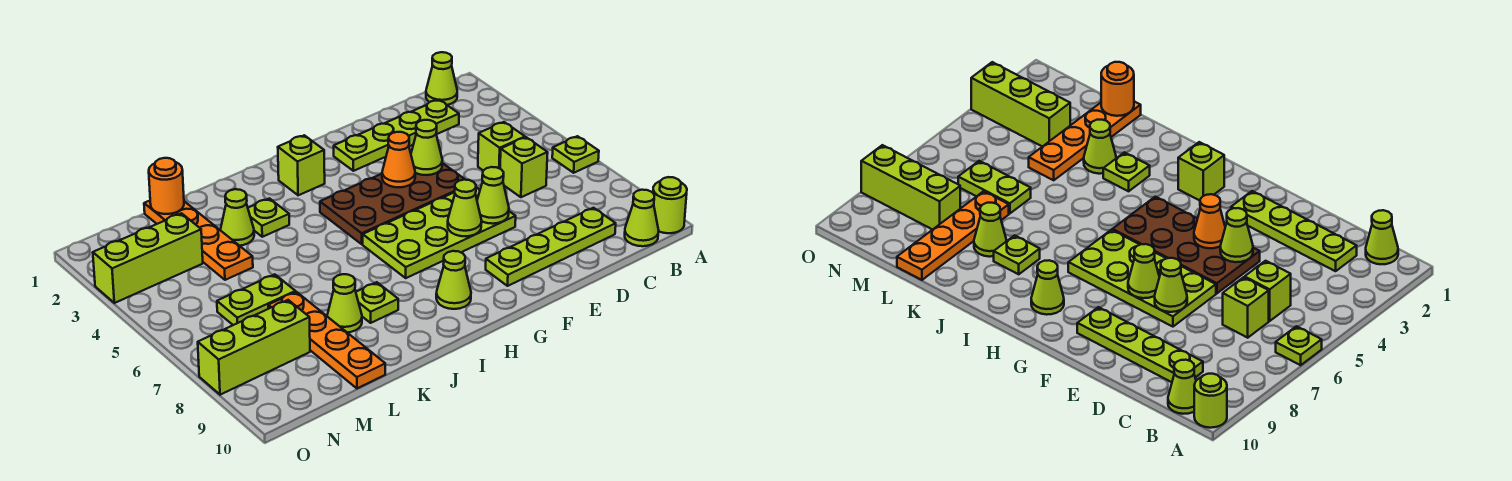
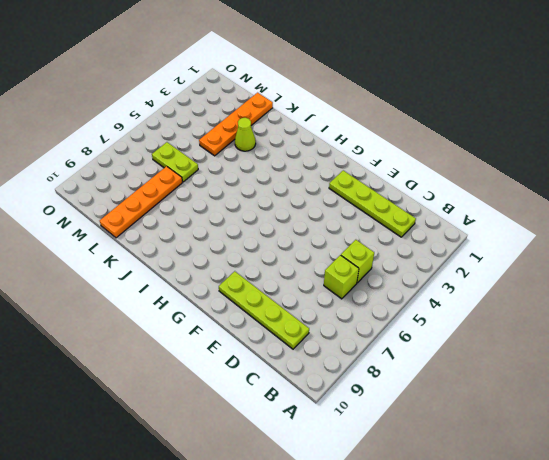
none -> lime 1x1 plate [552,136,599,173]
none -> lime 1x1 round brick [653,177,687,233]
none -> lime 1x1 cone [426,52,457,105]

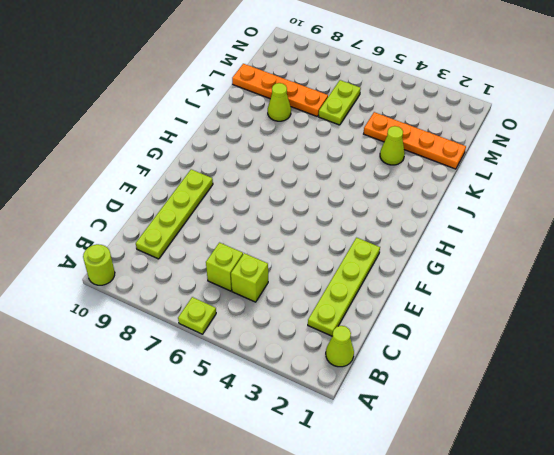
none -> lime 1x1 cone [625,190,659,246]
none -> brown 2x4 plate [320,163,465,244]
none -> lime 2x4 plate [363,187,516,278]

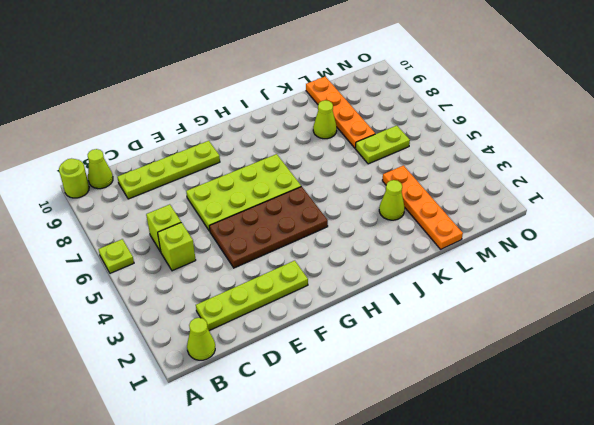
none -> lime 1x1 brick [278,135,325,195]
none -> lime 1x1 cone [436,251,471,309]
none -> lime 1x1 plate [248,198,289,237]

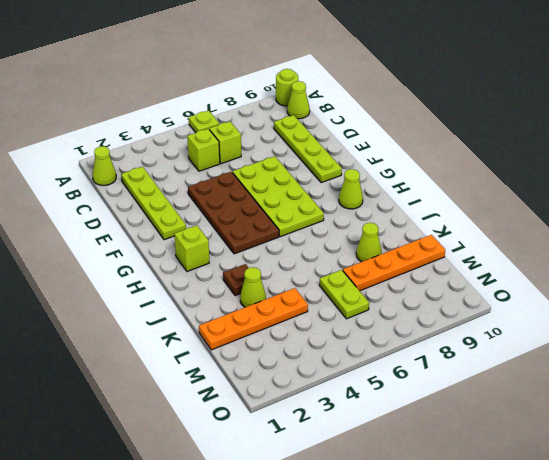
brown 1x1 plate [223,264,248,296] -> lime 1x1 plate [248,198,289,237]
none -> lime 1x1 plate [356,282,398,323]
none -> lime 1x3 brick [93,213,203,303]
none -> lime 1x3 brick [198,300,310,395]

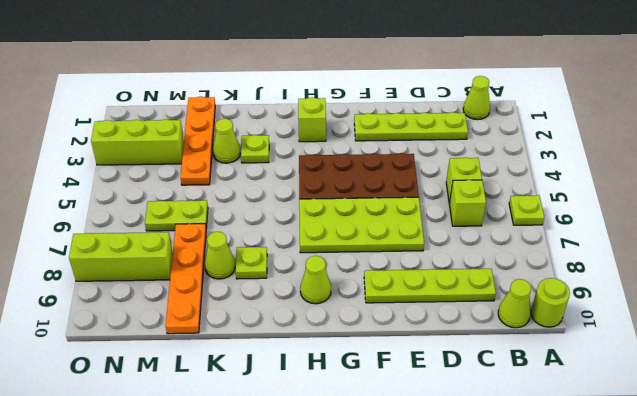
none -> lime 1x1 cone [411,120,442,175]
none -> lime 1x1 cone [477,167,509,224]
none -> orange 1x1 cone [382,132,415,187]

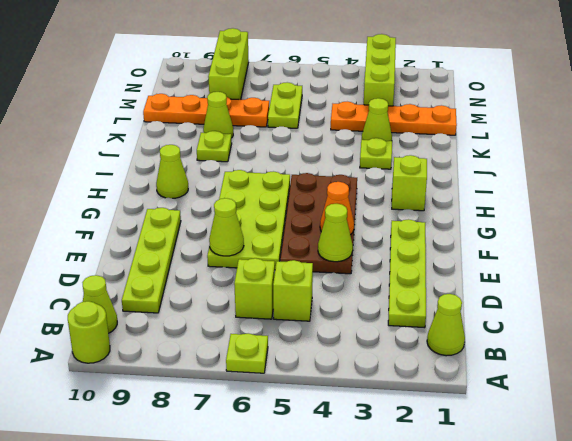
none -> lime 1x1 cone [448,180,482,236]
none -> orange 1x1 round brick [149,158,184,214]

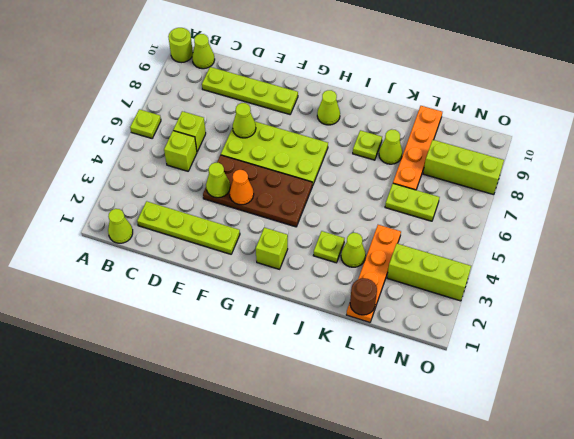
brown 1x1 round brick [350,278,377,315] -> orange 1x1 round brick [149,158,184,214]
none -> lime 1x1 cone [448,180,482,236]

